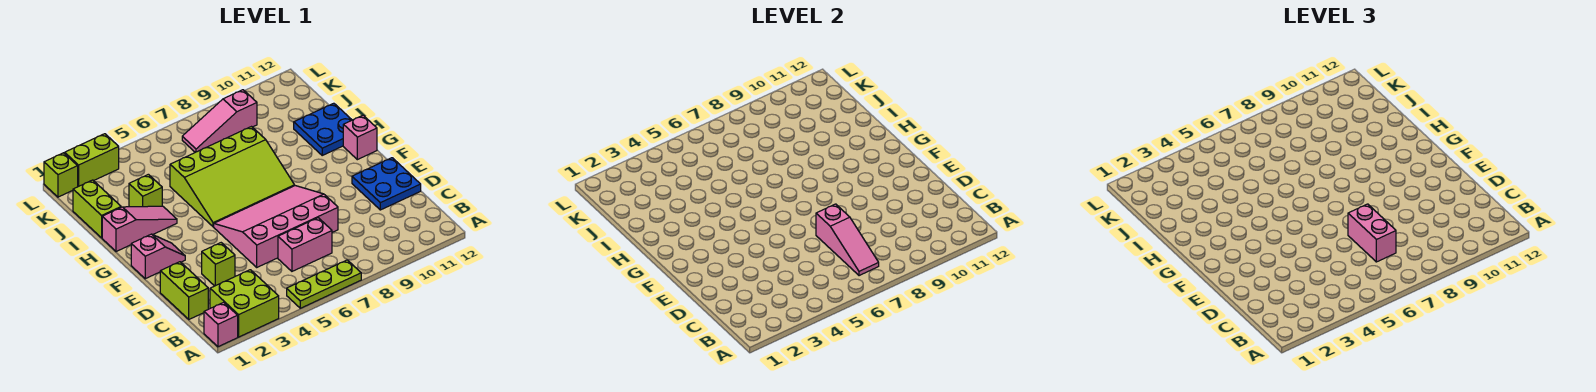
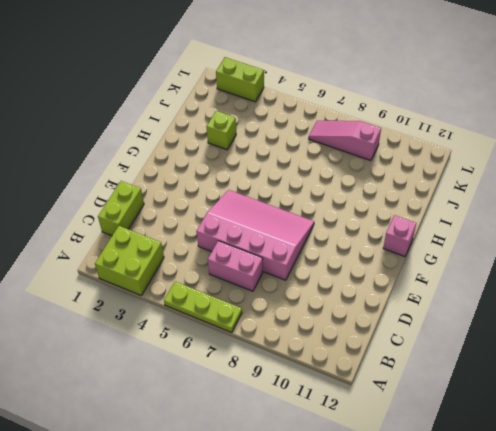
none -> pink 1x1 brick [204,302,238,347]
none -> lime 1x1 brick [202,243,235,286]
none -> blue 2x2 plate [352,158,421,210]

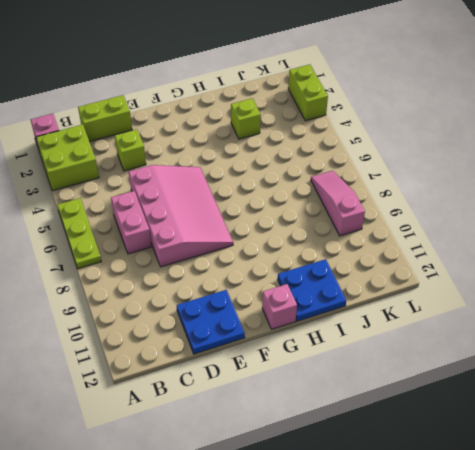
none -> pink 1x2 slope [131,234,185,279]
none -> lime 3x4 slope [170,127,295,227]
none -> pink 1x3 slope [102,206,177,252]

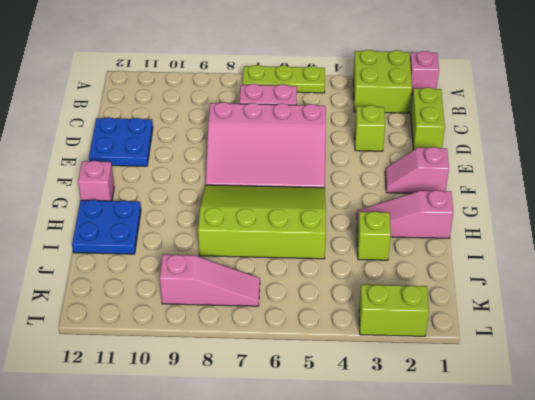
none -> lime 1x2 brick [73,180,121,238]
none -> lime 1x1 brick [44,153,78,197]
none -> pink 1x3 slope [816,204,879,276]

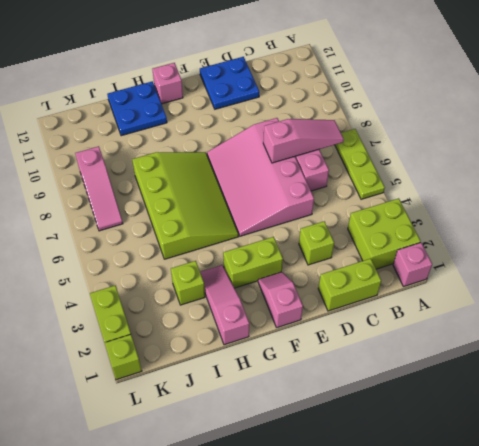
lime 1x2 brick [223,237,283,288] -> lime 1x2 brick moved to [73,180,121,238]
none -> pink 1x2 brick [1348,204,1396,262]

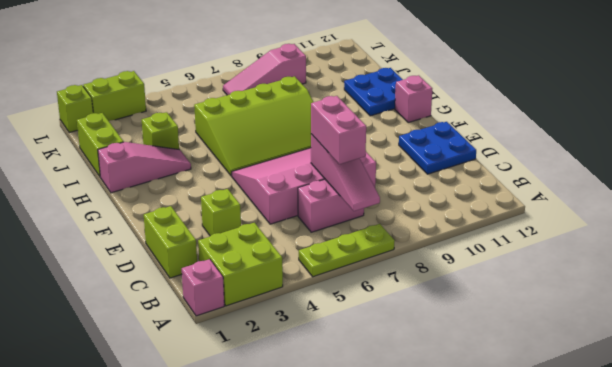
none -> pink 1x2 slope [131,234,185,279]

